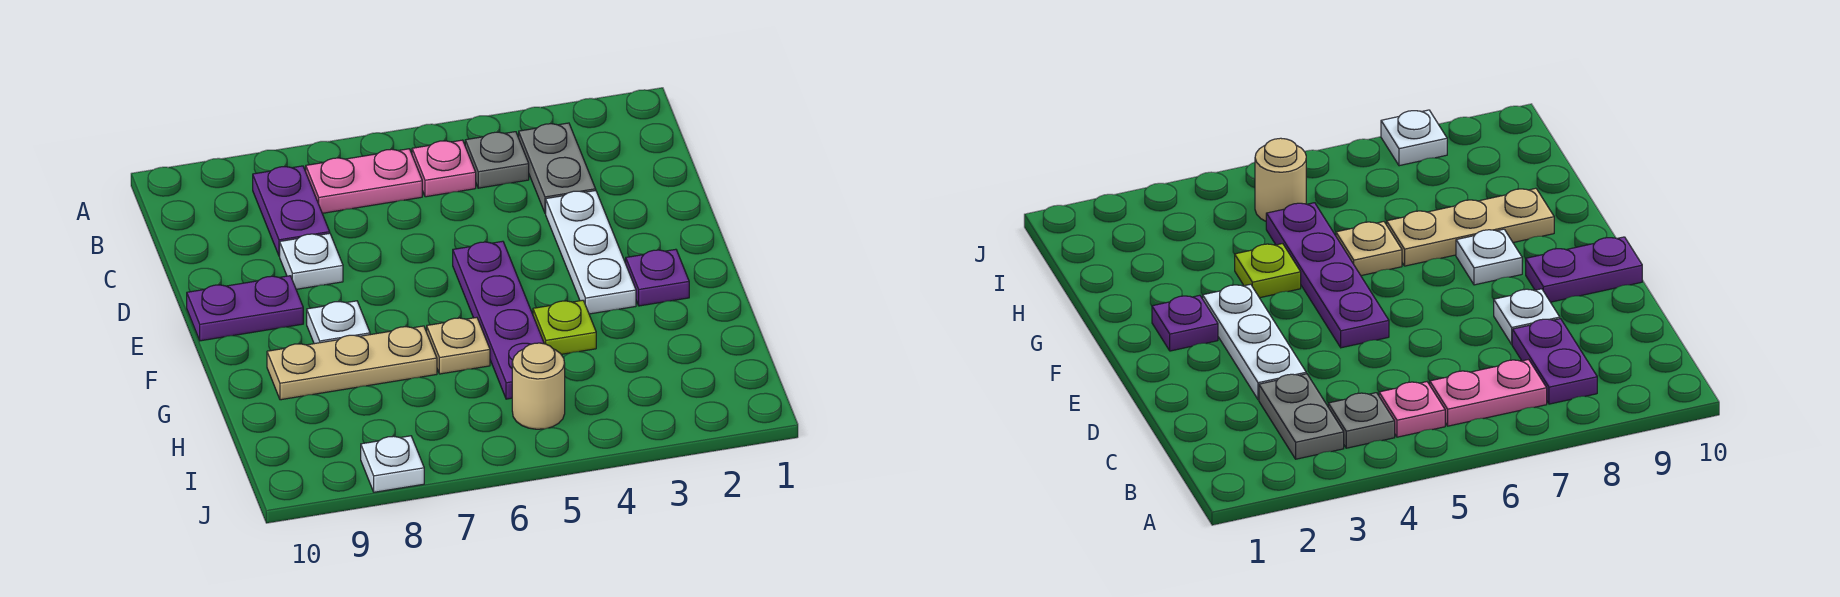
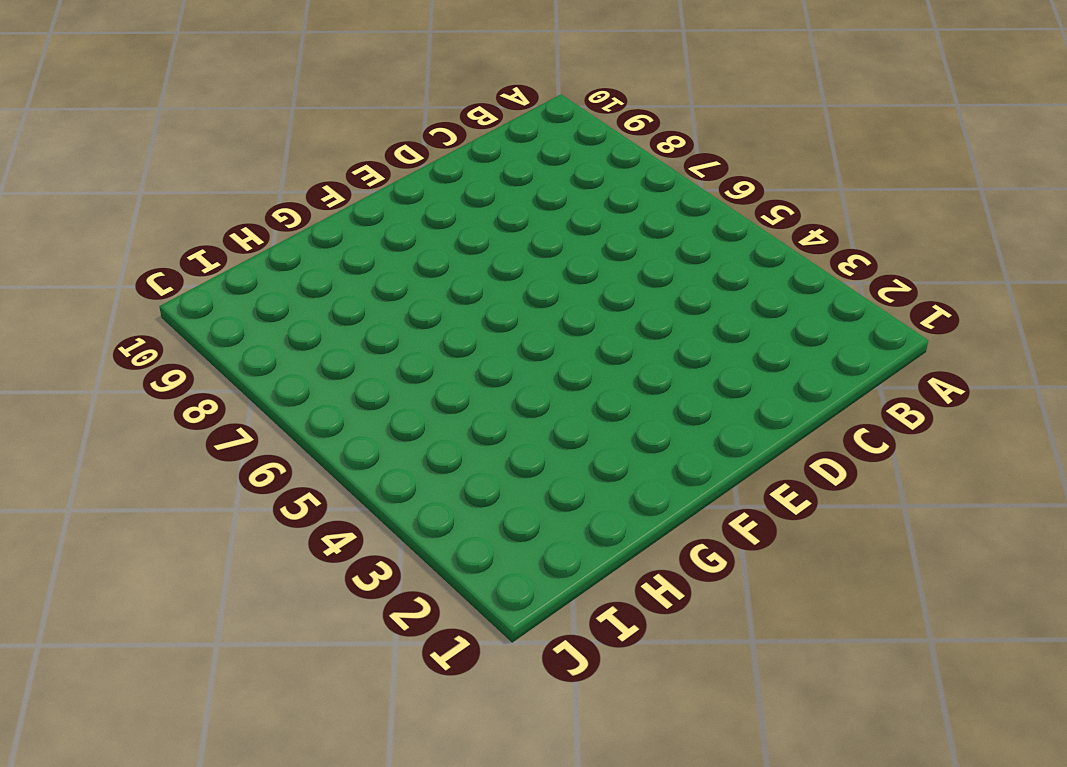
none -> grey 1x2 plate [519,123,596,213]
none -> grey 1x1 plate [465,132,529,188]
none -> pink 1x1 plate [412,140,476,197]

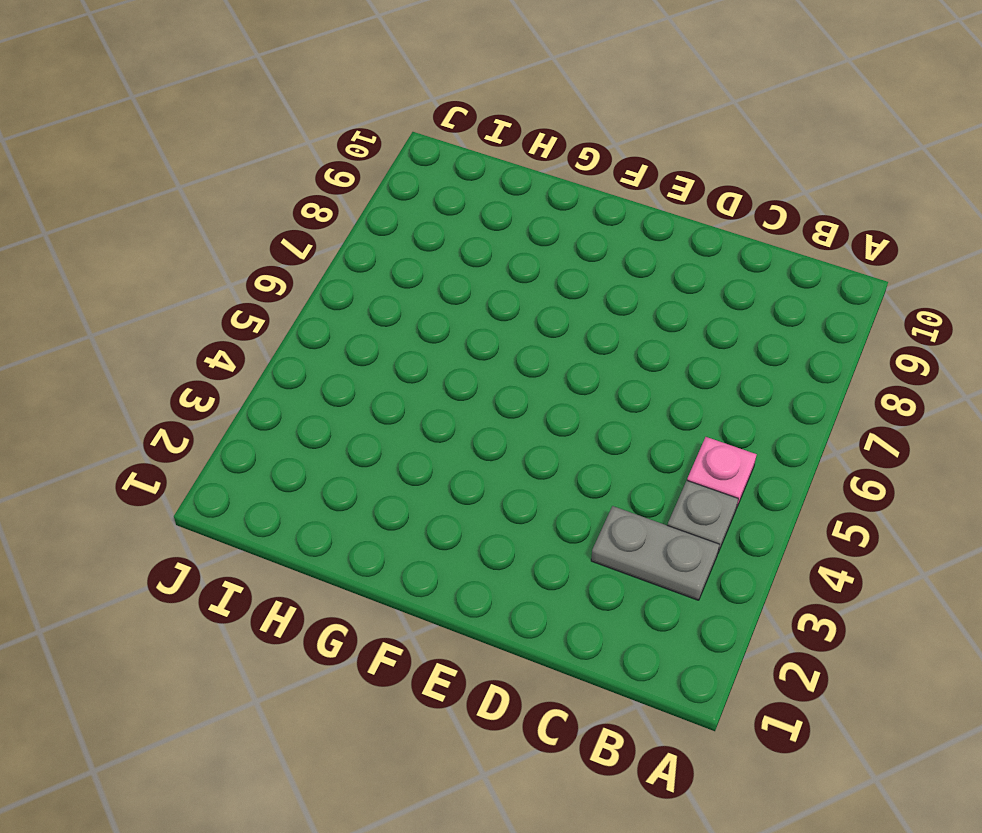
none -> pink 1x2 plate [306,149,422,213]
none -> purple 1x2 plate [253,166,330,256]
none -> white 1x3 plate [546,191,636,314]

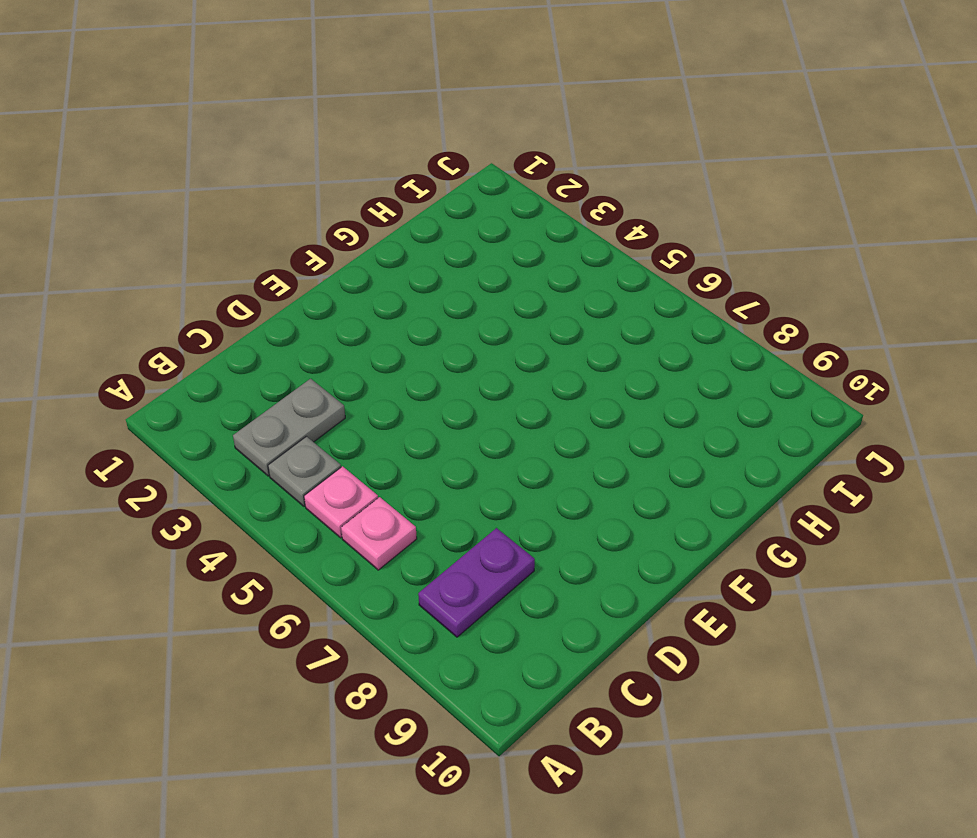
pink 1x1 plate [341,497,417,570] -> pink 1x2 plate [306,149,422,213]
none -> white 1x3 plate [546,191,636,314]
none -> white 1x1 plate [280,233,343,289]
none -> purple 1x4 plate [453,241,544,399]

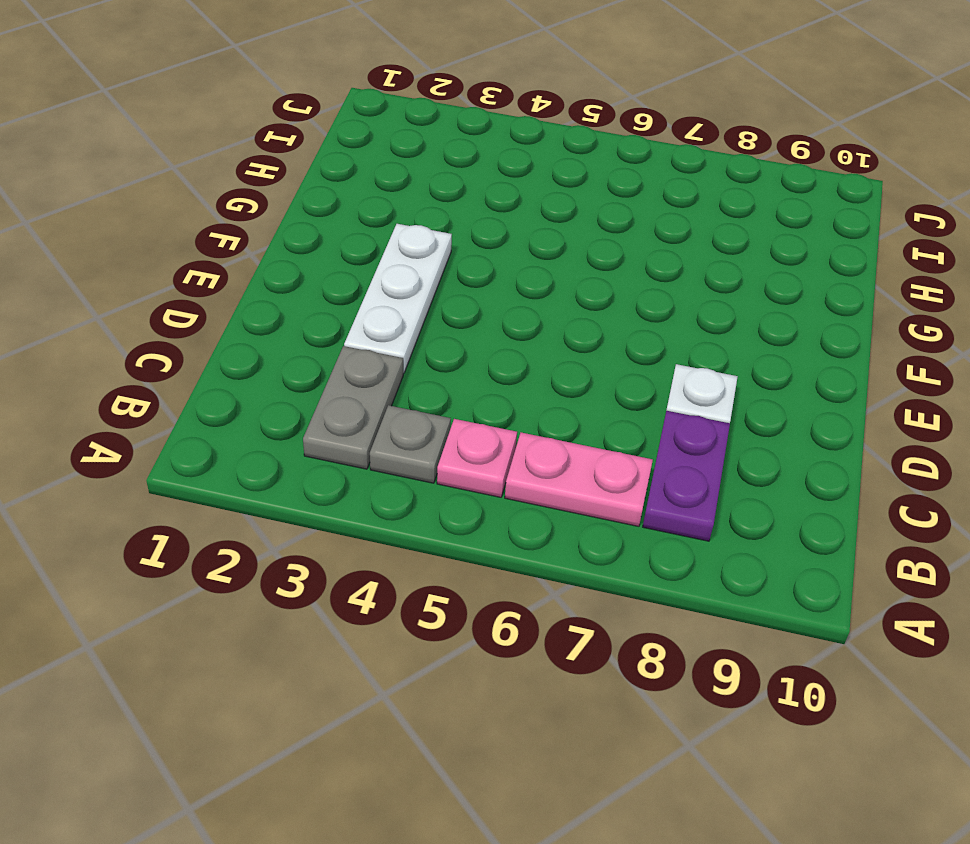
none -> purple 1x4 plate [453,241,544,399]
none -> purple 1x2 plate [187,276,303,341]
none -> purple 1x1 plate [626,249,689,306]

